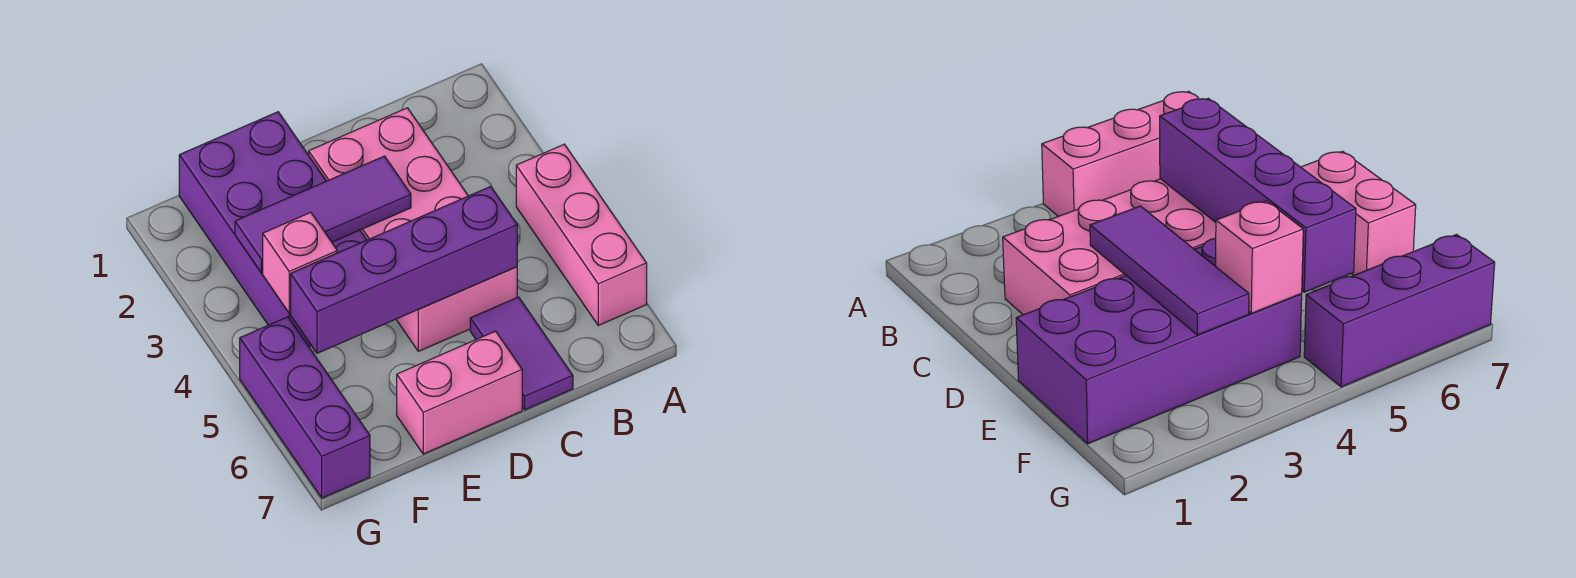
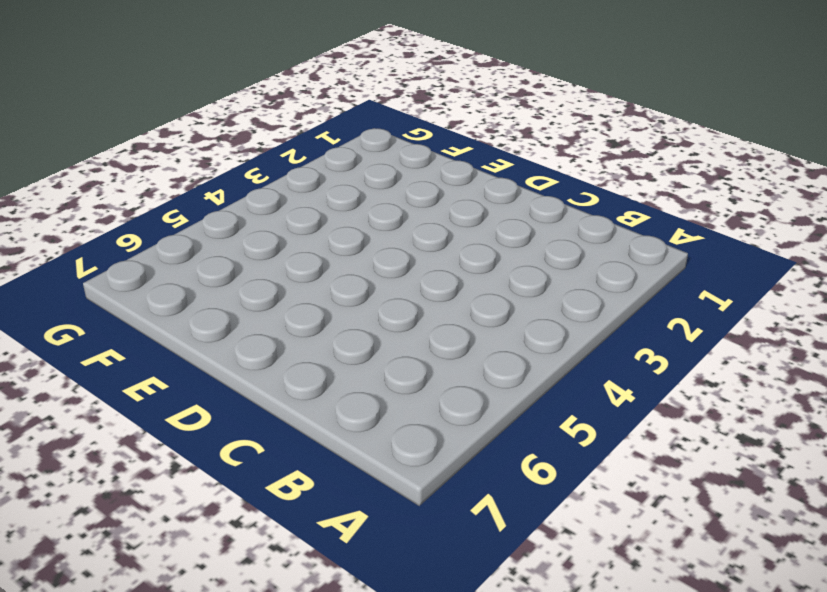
none -> pink 1x3 brick [516,144,647,325]
none -> pink 2x4 brick [309,108,517,351]

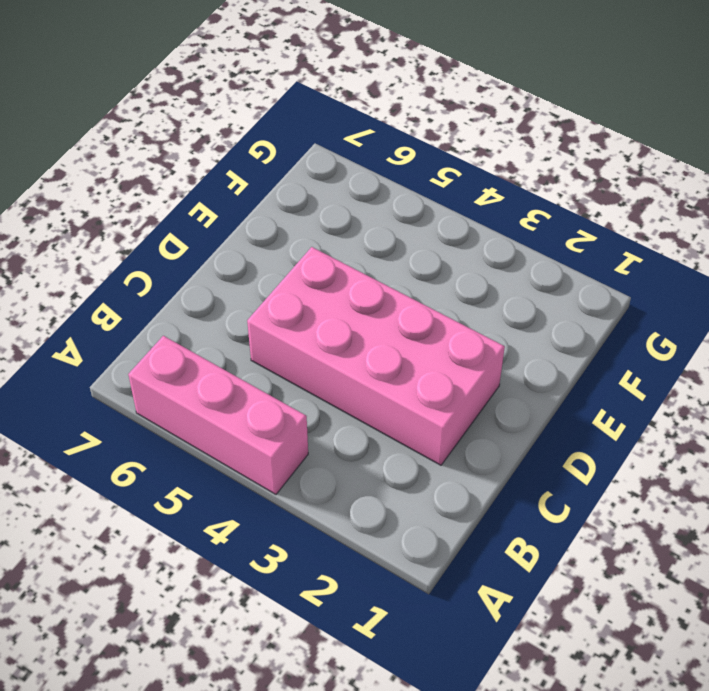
none -> purple 1x2 tile [470,297,573,410]
none -> pink 1x2 brick [397,331,522,454]

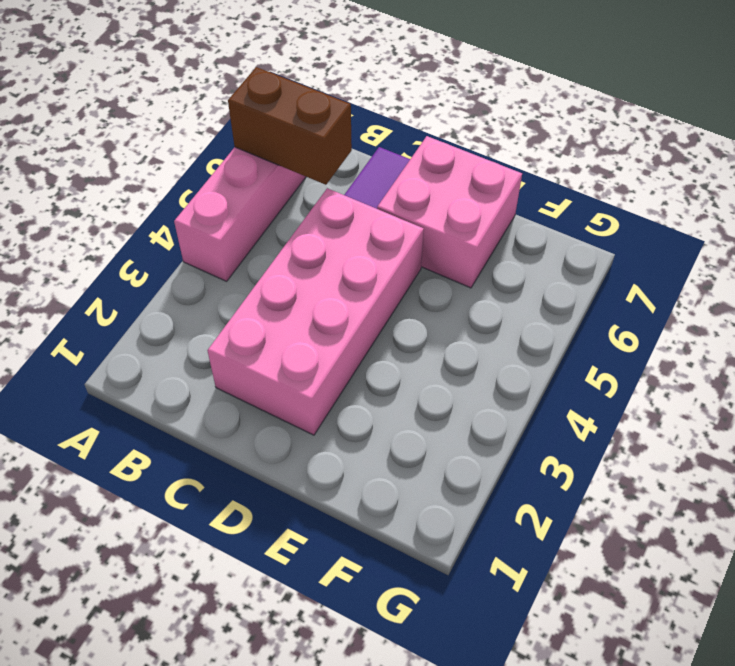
brown 1x2 brick [228,67,352,185] -> none
pink 2x2 brick [377,136,522,288] -> pink 1x2 brick [397,331,522,454]
none -> purple 2x4 brick [179,112,367,347]
none -> purple 1x3 brick [240,317,370,498]

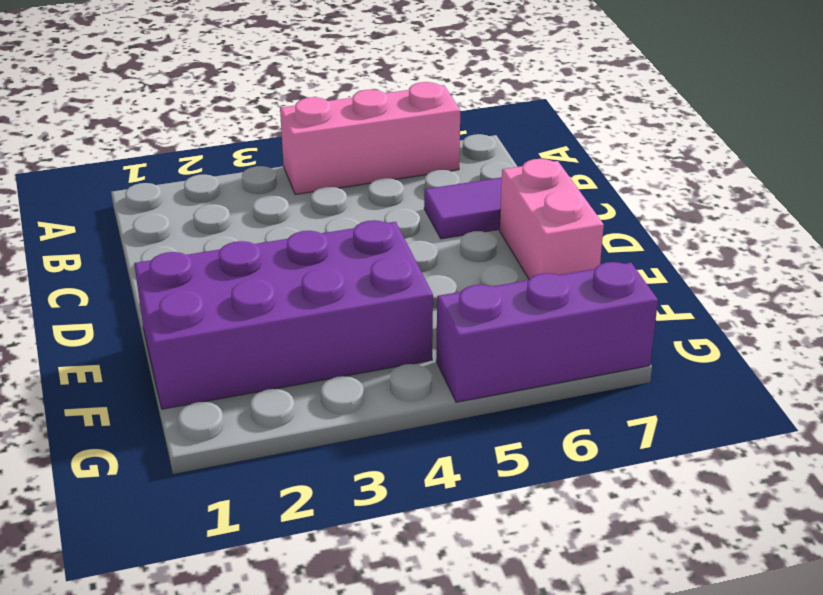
none -> pink 2x4 brick [309,108,517,351]
none -> purple 1x4 brick [291,186,517,353]

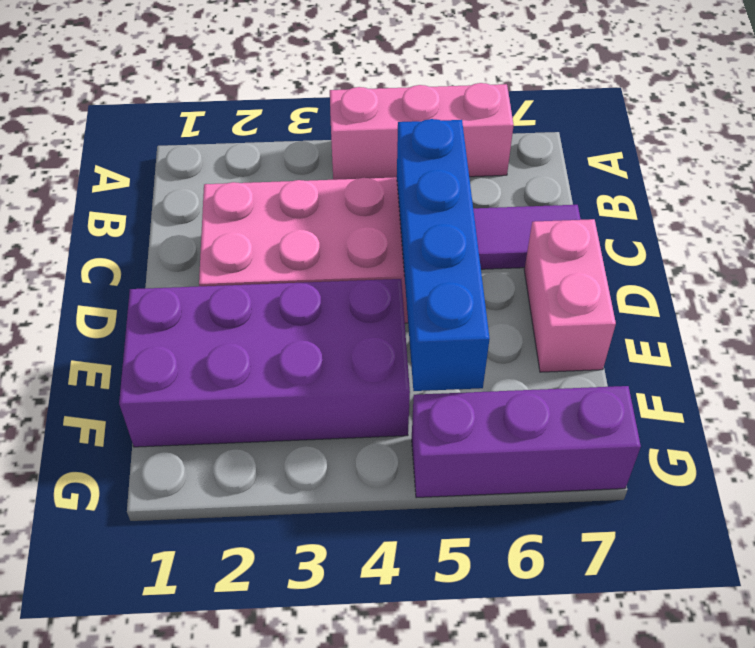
blue 1x4 brick [397,119,490,391] -> purple 1x4 brick [291,186,517,353]
none -> purple 1x3 tile [235,156,411,273]
none -> pink 1x1 brick [263,212,337,313]

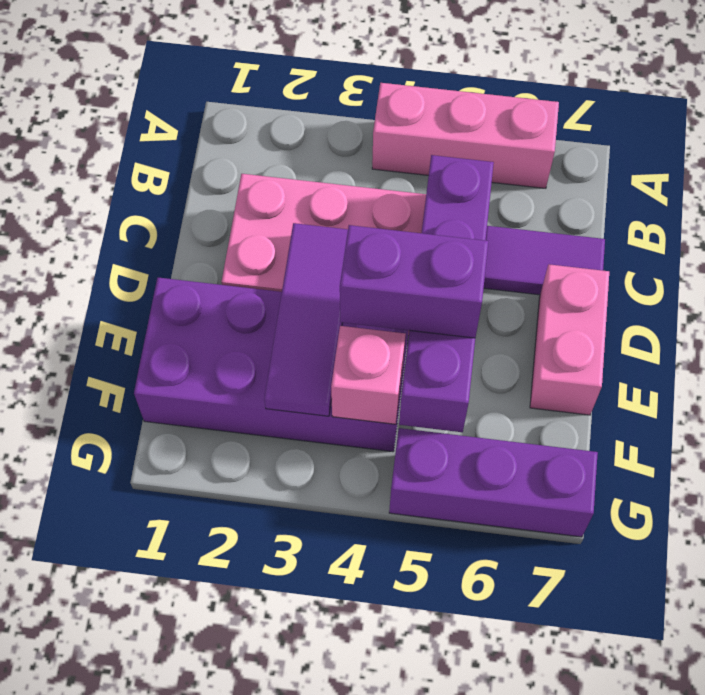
purple 1x2 brick [340,225,488,338] -> none

